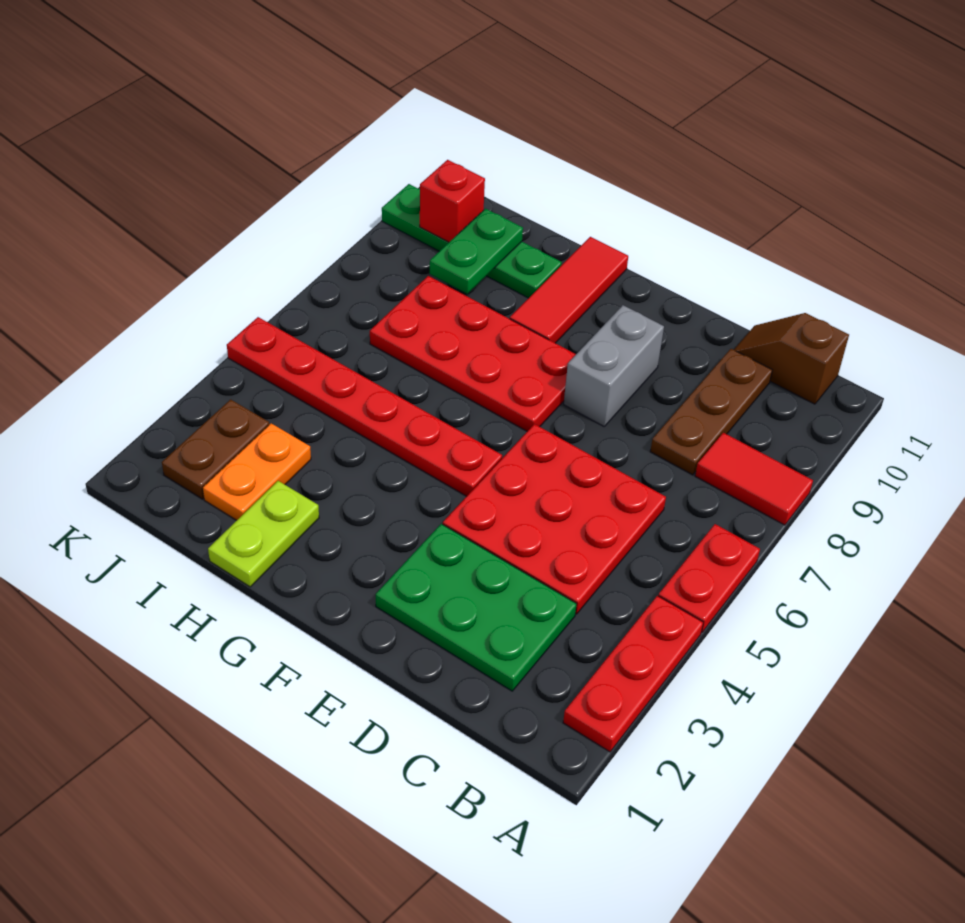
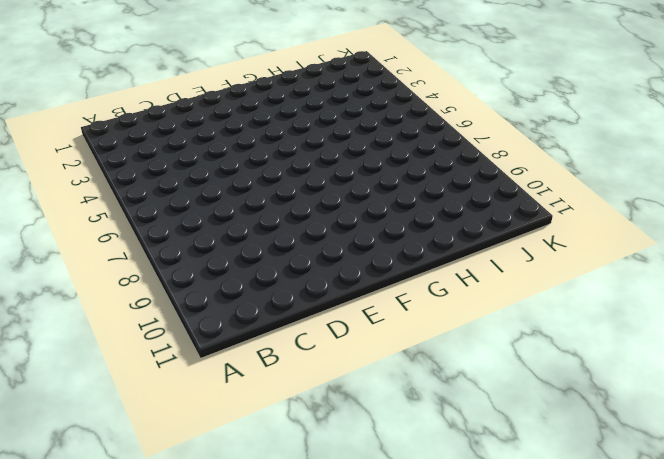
none -> red 1x3 plate [563,596,703,752]
none -> red 1x2 plate [658,524,760,633]
none -> red 1x2 tile [695,433,813,525]

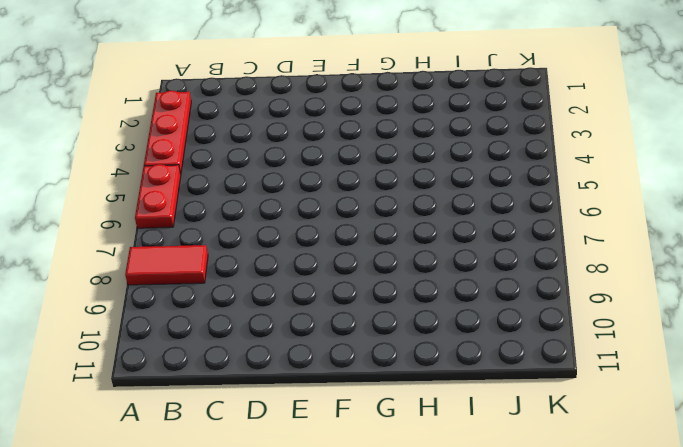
none -> brown 1x2 slope [734,313,849,404]
none -> green 2x3 plate [376,524,577,691]
none -> red 3x3 plate [443,424,666,614]

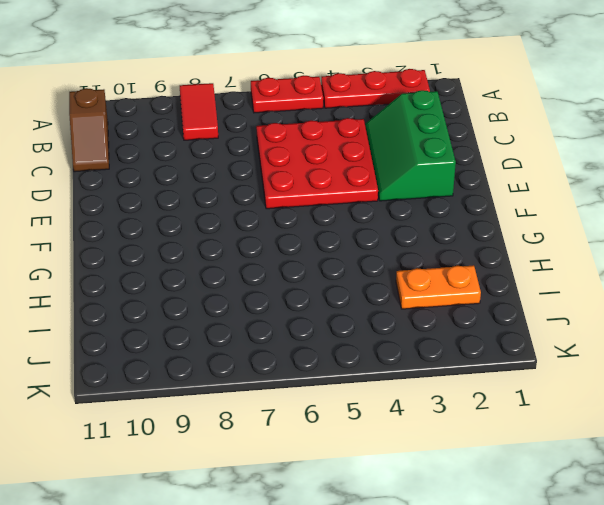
green 2x3 slope [365,90,456,201] -> green 2x3 plate [376,524,577,691]
none -> brown 1x3 plate [650,349,772,475]
none -> grey 1x2 brick [564,305,664,426]
none -> red 1x6 plate [227,317,502,496]

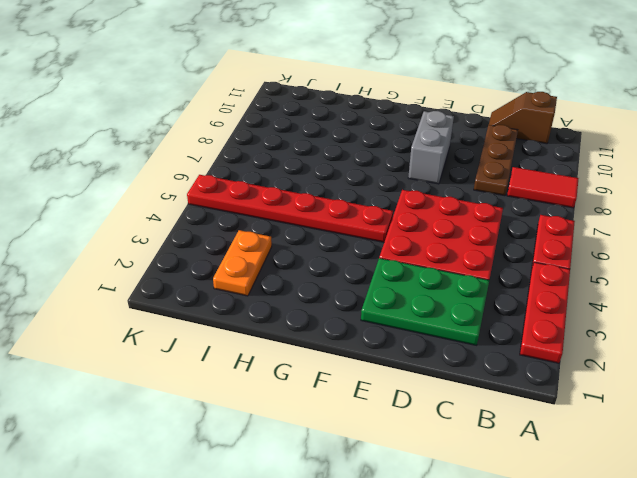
none -> red 2x4 plate [370,276,576,431]
none -> red 1x3 tile [510,237,628,343]
none -> lime 1x2 plate [208,481,319,587]

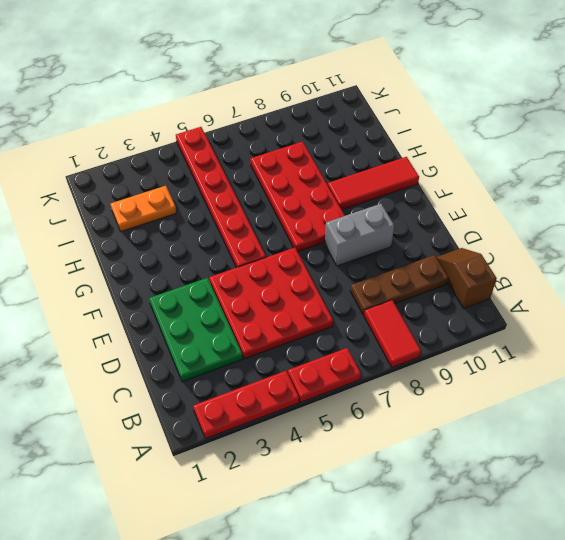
none -> lime 1x2 plate [208,481,319,587]
none -> green 1x4 plate [382,184,562,298]
none -> brown 1x2 plate [162,399,269,499]

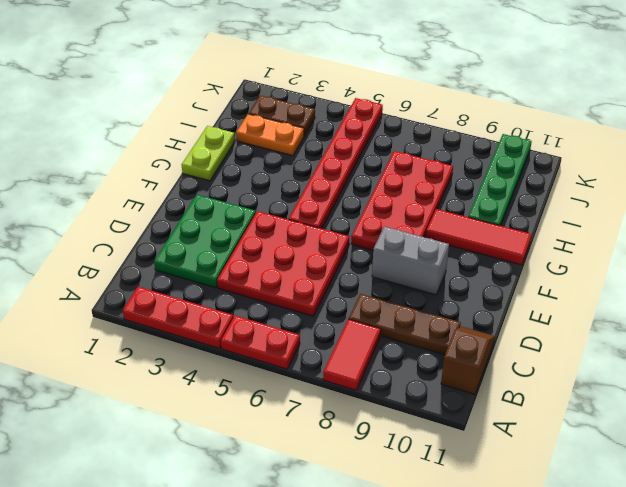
lime 1x2 plate [182,126,235,181] -> lime 1x2 plate turned to [208,481,319,587]
none -> green 1x2 plate [430,209,523,294]
none -> red 1x1 brick [420,160,485,242]

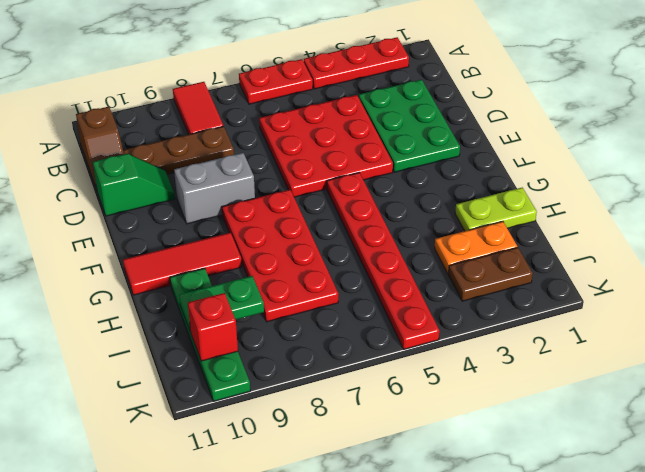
green 1x2 slope [93,154,175,216] -> none

